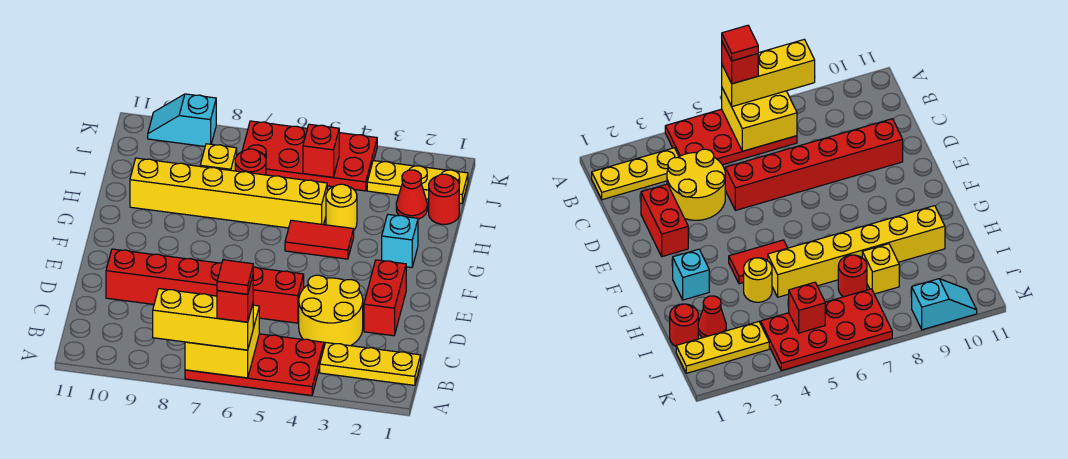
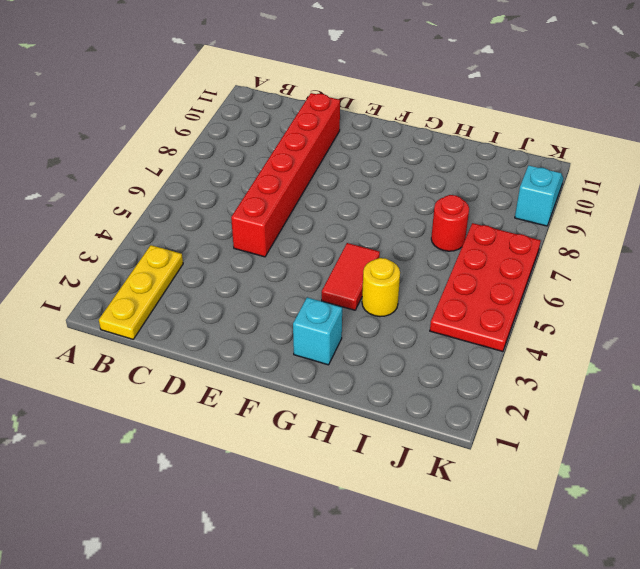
none -> red 2x4 plate [185,334,324,396]
none -> yellow 2x2 round brick [299,275,363,346]
none -> red 1x2 brick [364,260,406,336]

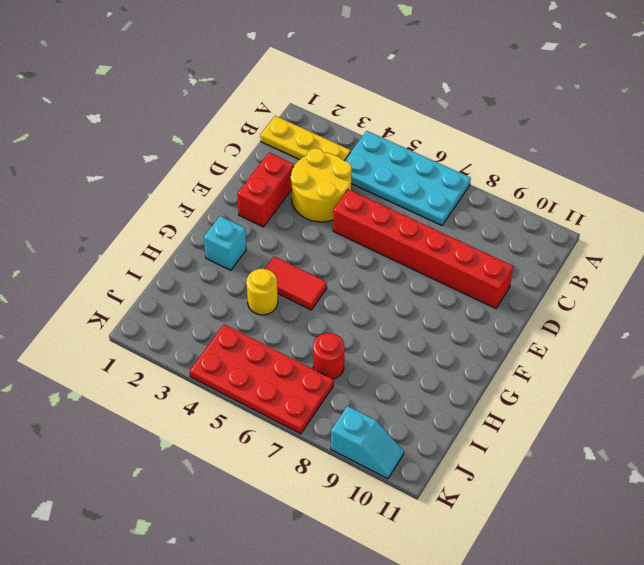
cyan 2x4 plate [345,131,471,225] -> red 2x4 plate [185,334,324,396]
none -> yellow 1x6 brick [130,158,327,228]
none -> red 1x1 round brick [429,174,459,224]
none -> red 1x1 cone [396,170,427,219]

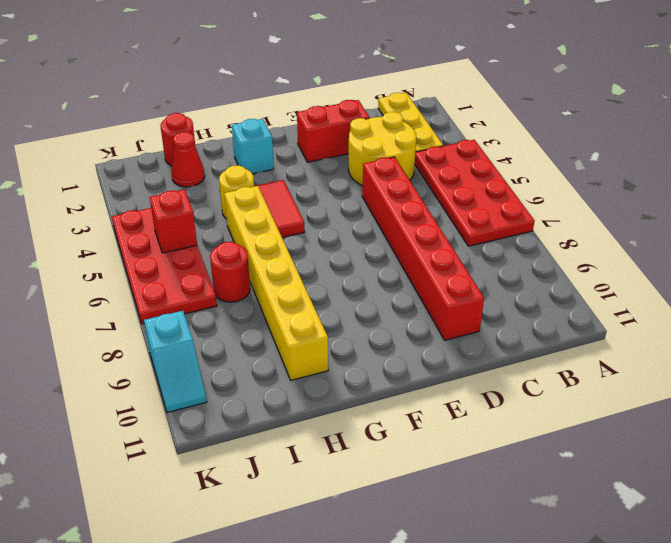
none -> yellow 1x1 brick [200,144,237,171]
none -> yellow 1x3 plate [367,161,468,203]
none -> yellow 2x2 brick [185,305,259,378]

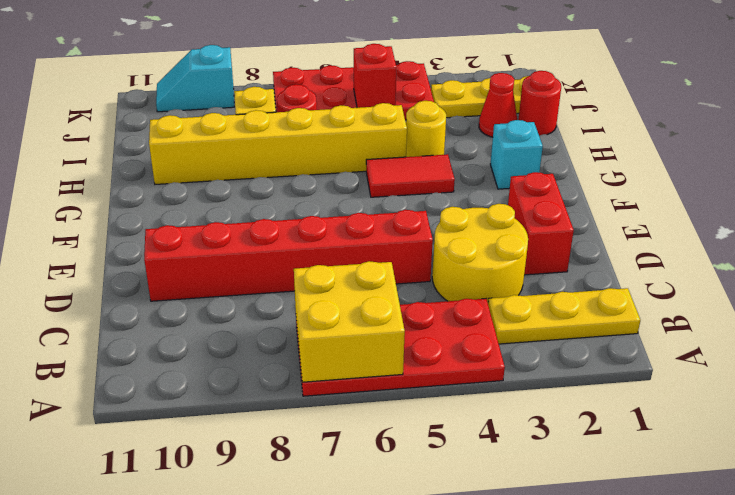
none -> yellow 1x3 brick [153,289,253,350]
none -> red 1x1 brick [217,276,253,322]
none -> red 1x1 tile [217,260,253,294]

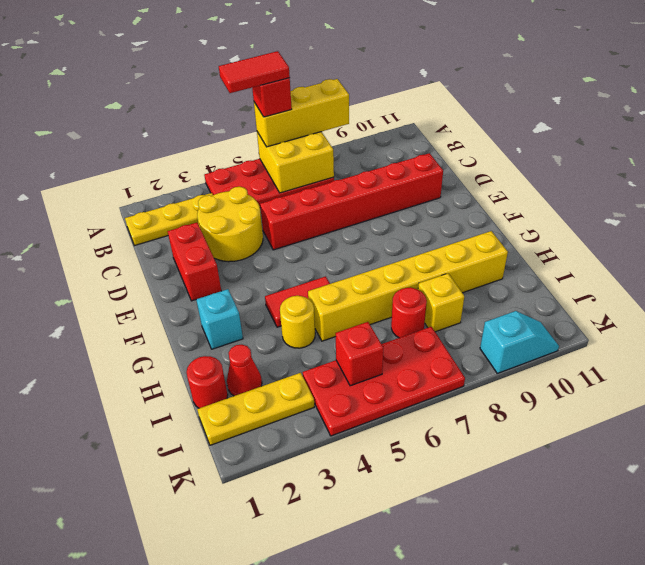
red 1x2 tile [219,51,290,93] -> red 1x1 tile [217,260,253,294]

